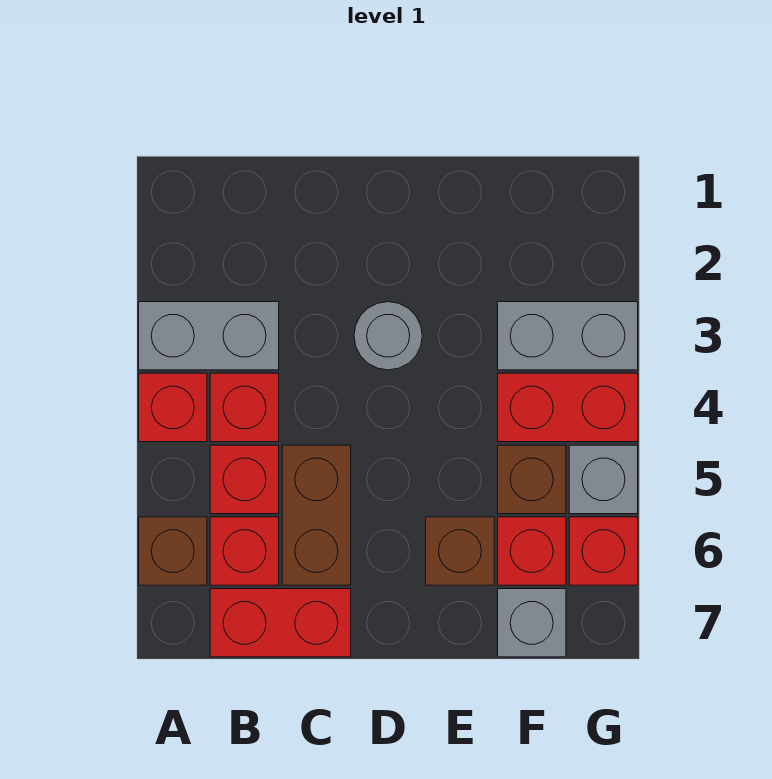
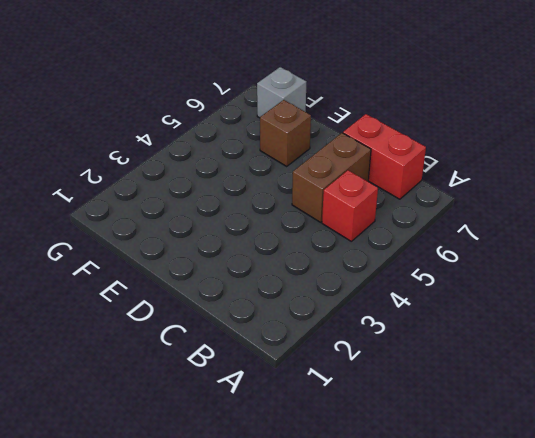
none -> grey 1x2 brick [139,302,279,370]
none -> red 1x1 brick [139,373,207,442]
none -> brown 1x1 brick [139,517,207,585]

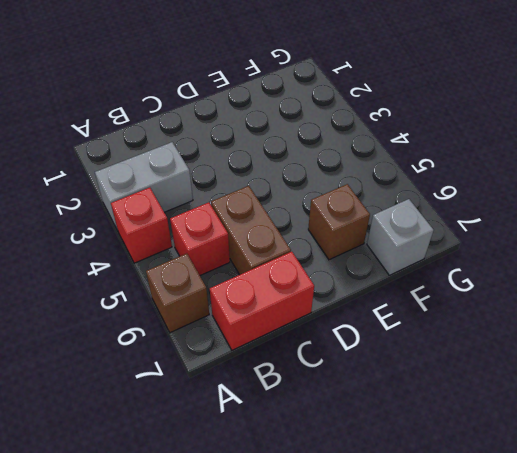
none -> red 1x1 brick [210,373,279,442]
none -> red 1x1 brick [210,517,279,585]
none -> grey 1x1 round brick [354,302,422,370]

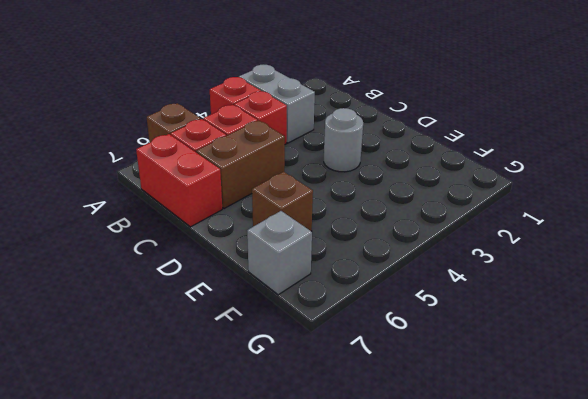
none -> grey 1x2 brick [498,302,638,370]
none -> red 1x2 brick [498,373,638,442]
none -> brown 1x1 brick [498,445,566,514]

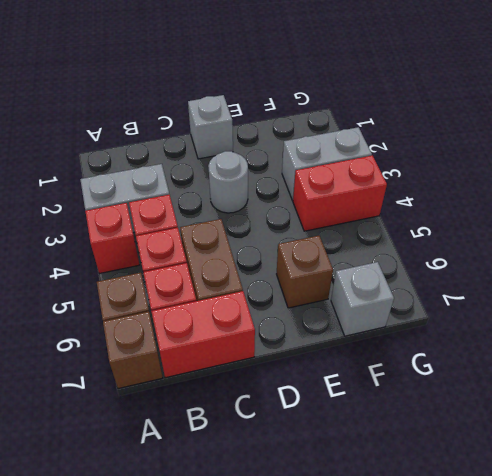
brown 1x1 brick [103,312,163,389] -> brown 1x1 brick moved to [498,445,566,514]
grey 1x1 brick [188,95,233,159] -> grey 1x1 brick moved to [569,445,638,514]
none -> red 1x1 brick [498,517,566,585]
none -> red 1x1 brick [569,517,638,585]

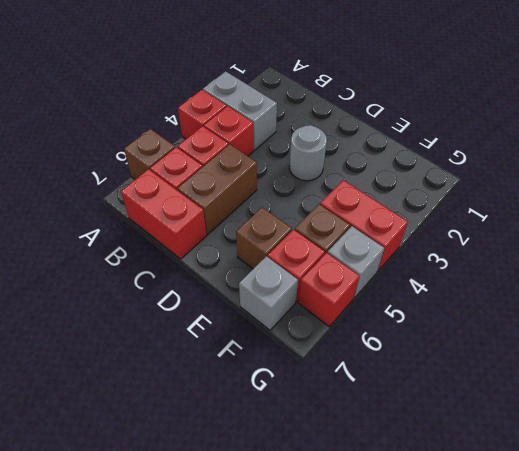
none -> grey 1x2 brick [498,302,638,370]

